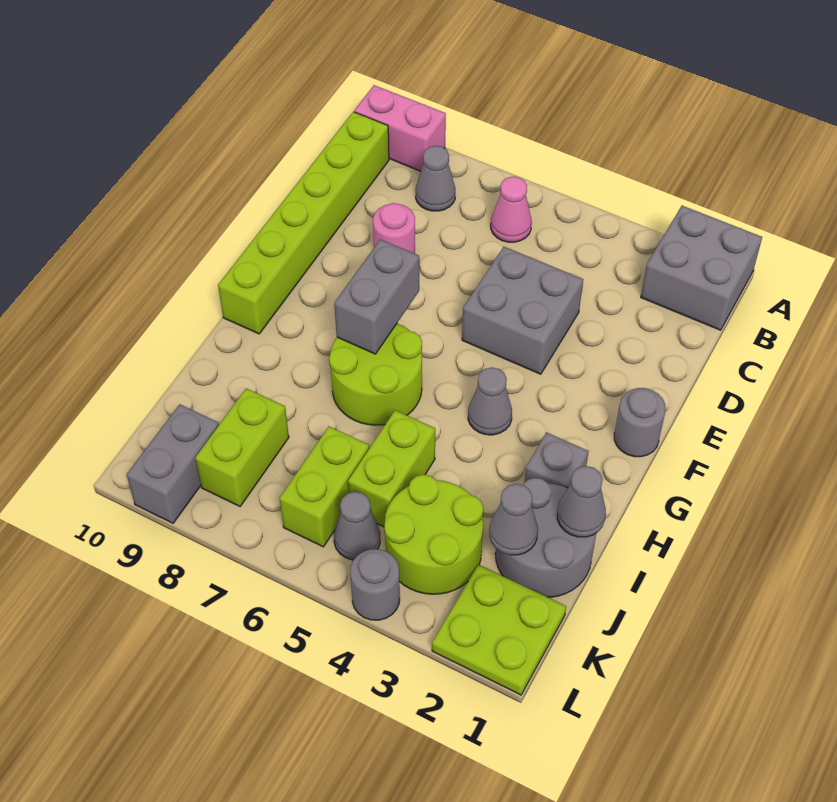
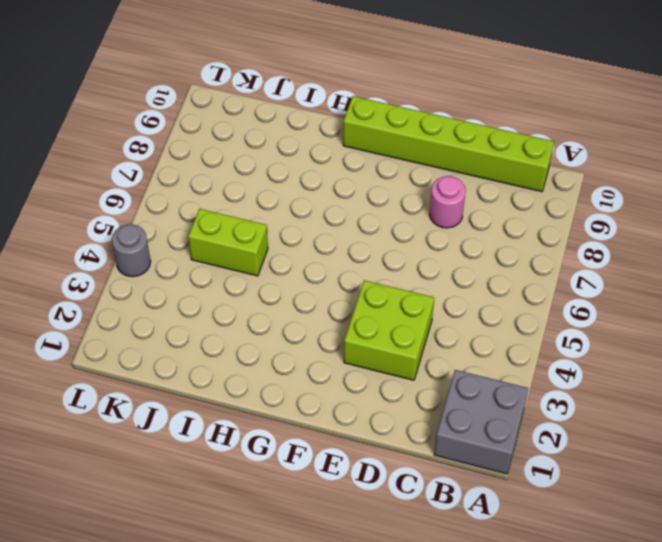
lime 2x2 brick [344,280,434,380] -> grey 2x2 brick [462,247,583,374]
none -> pink 1x2 brick [354,85,446,171]
none -> pink 1x1 cone [491,177,532,242]
none -> grey 1x1 cone [416,146,456,211]

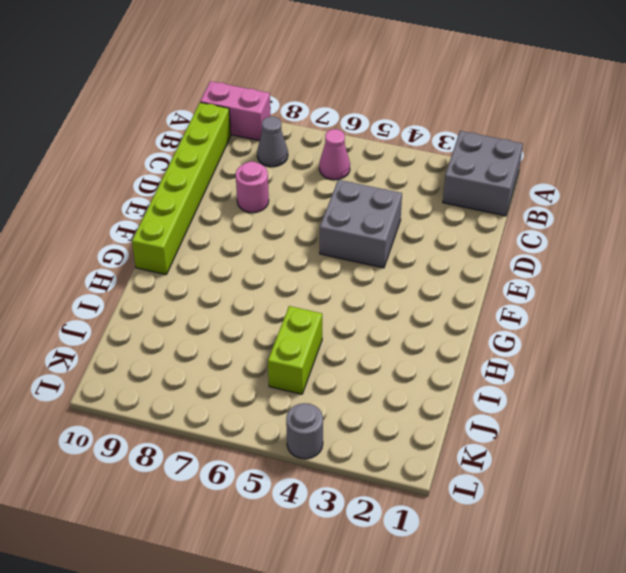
none -> grey 1x1 round brick [614,388,666,457]
none -> grey 1x1 cone [468,367,512,435]
none -> lime 2x2 round brick [329,323,422,425]

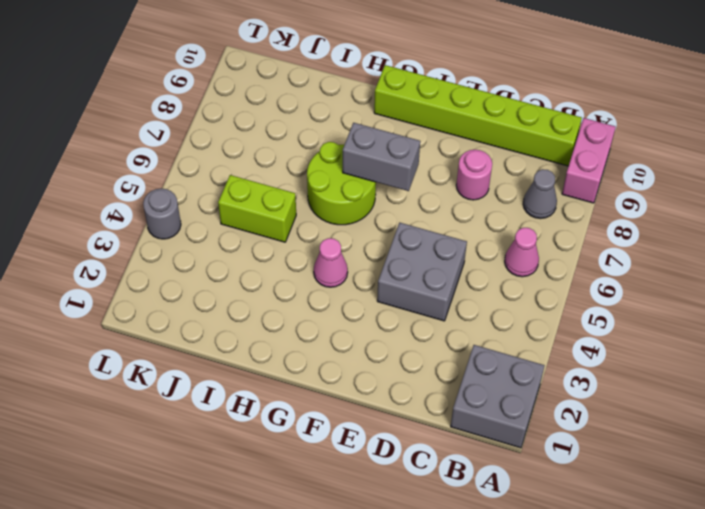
pink 1x1 cone [314,238,348,287] -> grey 1x1 cone [468,367,512,435]
none -> grey 1x1 round brick [614,388,666,457]
none -> grey 1x1 brick [524,433,588,488]
none -> grey 2x2 round brick [495,478,596,598]

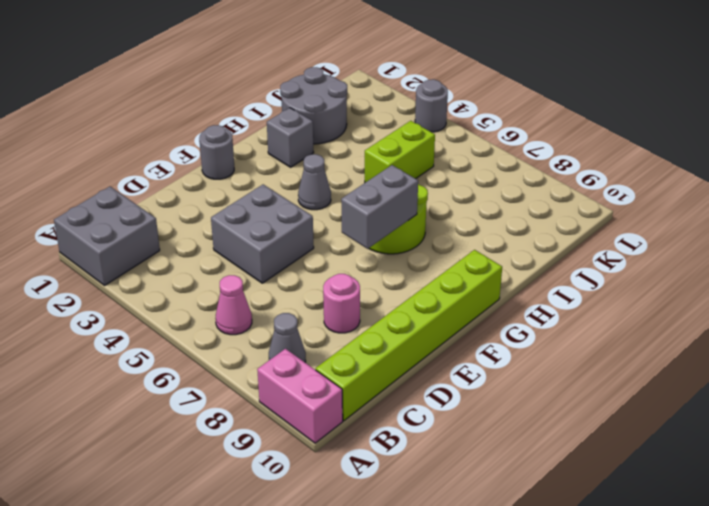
none -> lime 2x2 round brick [384,475,484,594]
none -> lime 1x2 brick [280,427,369,547]
none -> lime 1x2 brick [195,388,289,506]

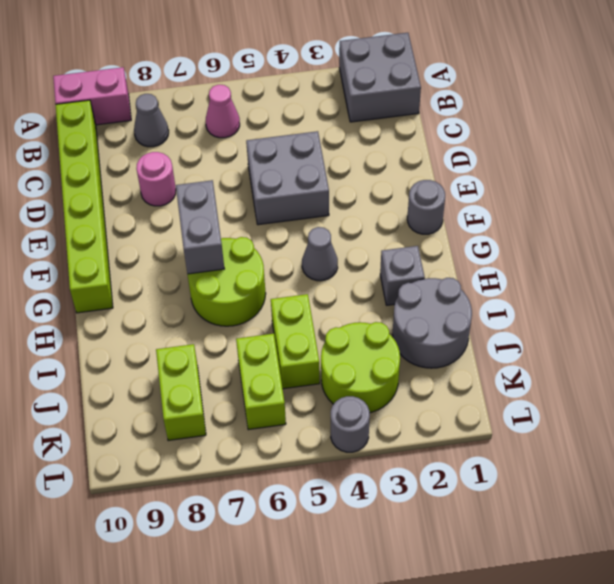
none -> lime 2x2 plate [432,565,566,695]
none -> grey 1x1 cone [334,492,380,560]
none -> grey 1x2 brick [127,404,219,523]

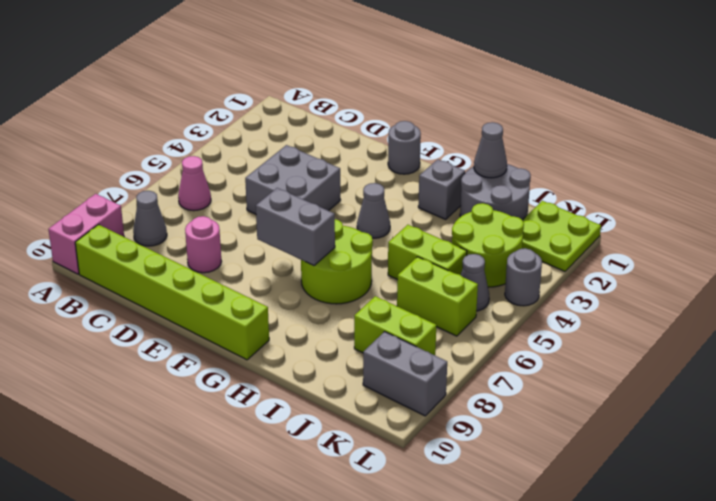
none -> grey 2x2 brick [641,206,762,330]
none -> grey 1x1 cone [489,484,538,555]

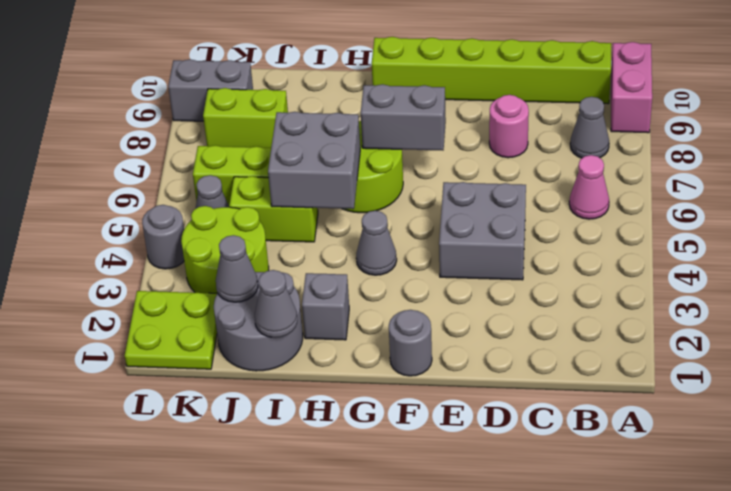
grey 2x2 brick [268,112,360,209] -> grey 2x2 brick moved to [641,206,762,330]

